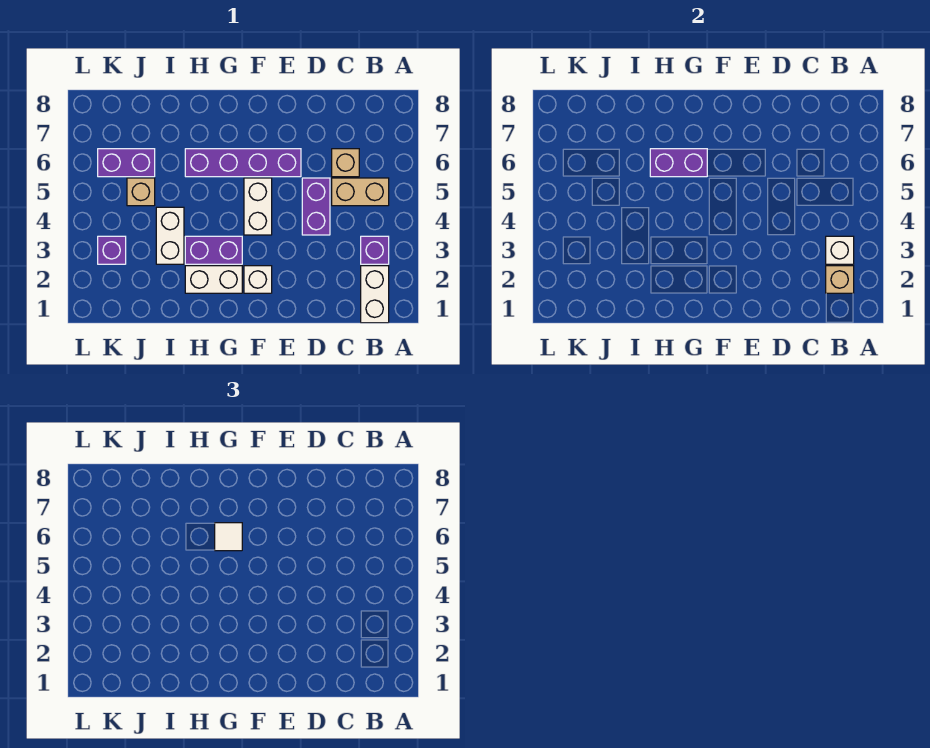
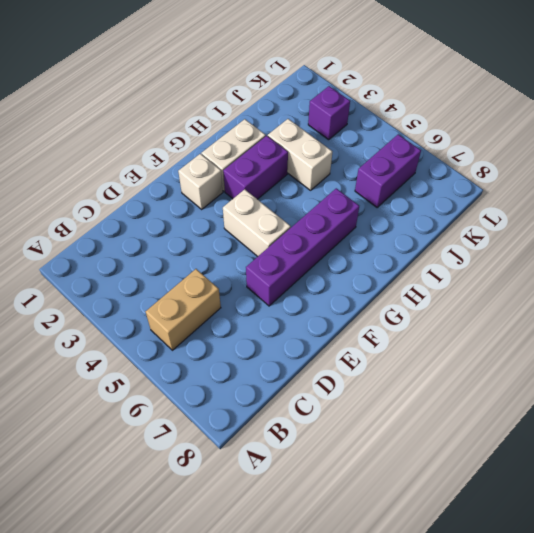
none -> white 1x2 brick [361,266,389,323]
none -> purple 1x1 brick [361,236,389,264]
none -> tan 1x1 brick [332,149,359,177]

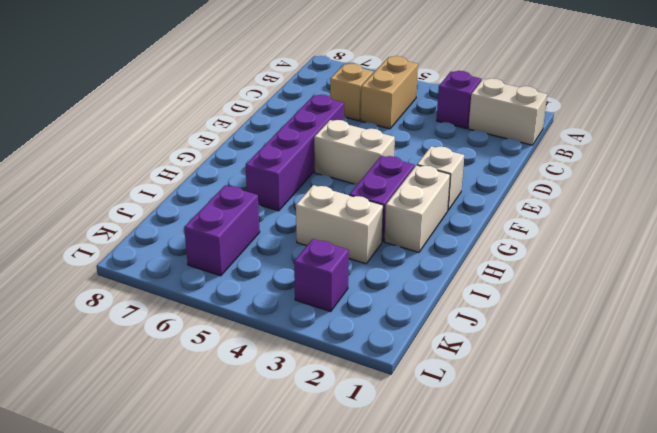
none -> purple 1x2 brick [302,178,330,235]
none -> tan 1x1 brick [127,178,155,206]
none -> tan 1x1 brick [826,266,854,293]

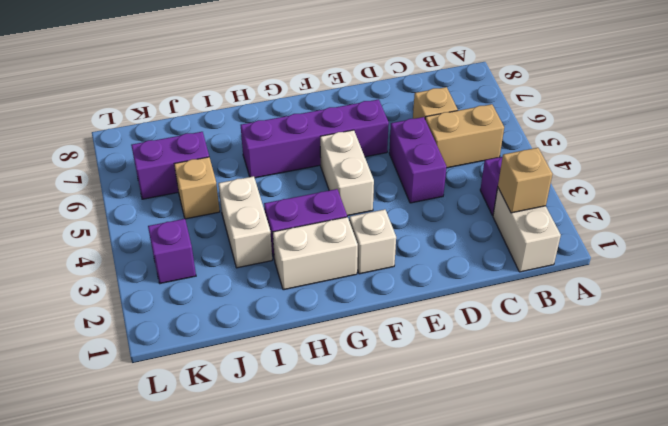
none -> white 1x1 brick [826,236,854,264]
none -> purple 1x2 brick [650,149,707,177]
none -> white 1x1 tile [215,523,242,551]

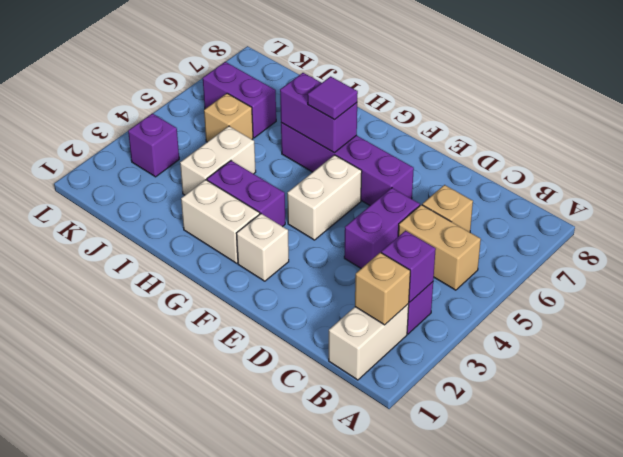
purple 1x1 brick [381,231,436,302] -> white 1x1 brick [826,236,854,264]
purple 1x1 tile [308,76,358,120] -> white 1x1 tile [215,523,242,551]

